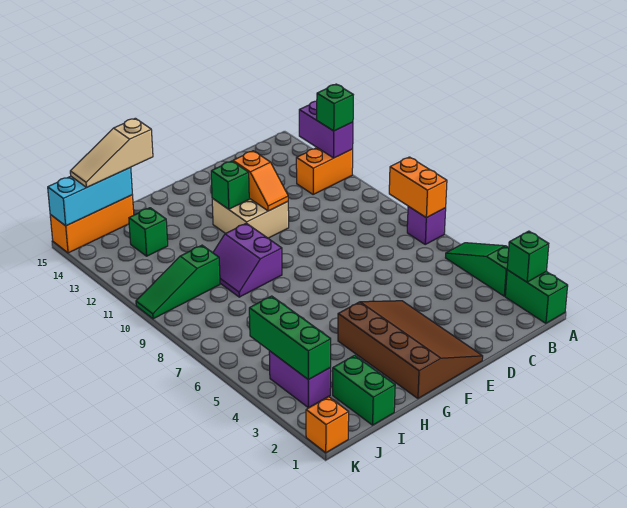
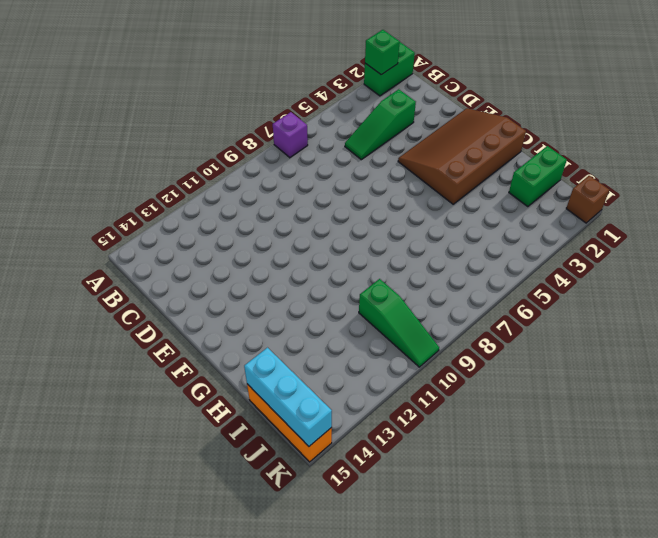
green 1x3 slope [345,89,416,160] -> green 1x3 slope moved to [446,243,509,296]
brown 1x1 brick [566,176,609,223] -> orange 1x1 brick [306,397,349,453]
none -> orange 1x2 brick [296,148,353,194]
none -> tan 2x2 brick [212,198,289,238]
none -> purple 2x2 slope [213,223,282,297]

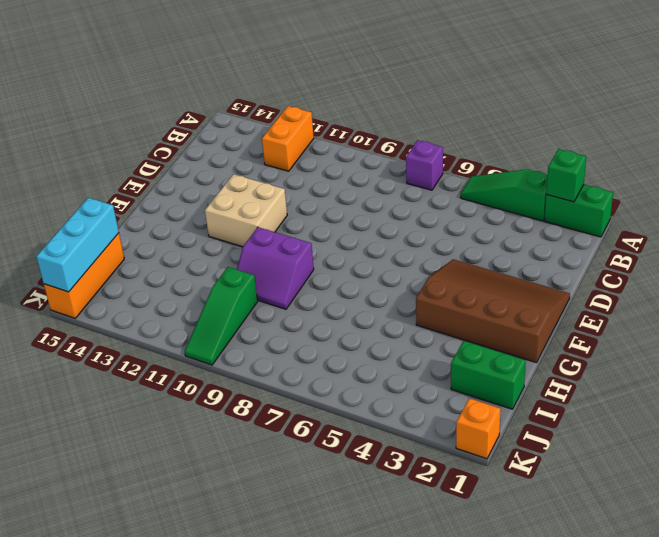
none -> green 1x1 brick [129,208,168,256]
none -> purple 1x2 brick [269,351,331,408]
none -> orange 1x2 brick [389,157,447,218]

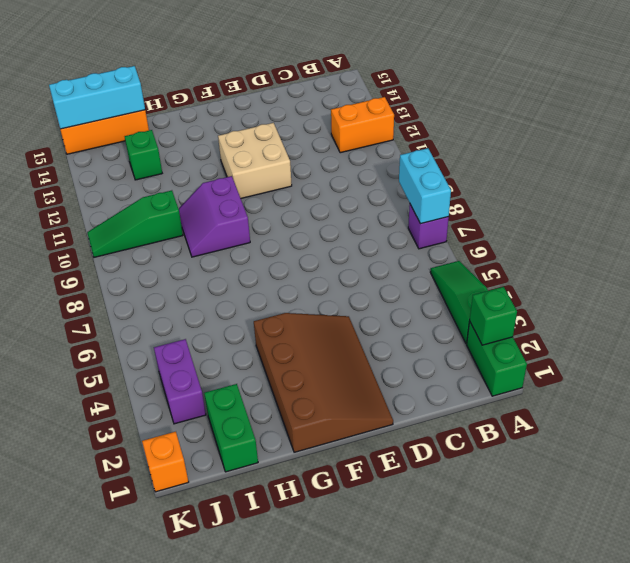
cyan 1x2 brick [399,148,451,224] -> orange 1x2 brick [389,157,447,218]
none -> purple 1x2 brick [299,101,353,158]
none -> orange 1x2 slope [233,151,288,211]
none -> green 1x1 brick [211,161,249,209]

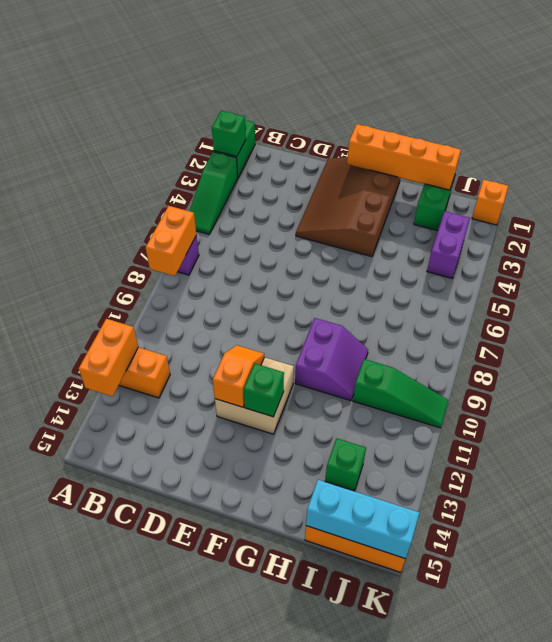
orange 1x2 brick [79,319,138,396] -> purple 1x2 brick [299,101,353,158]
orange 1x4 brick [347,124,461,190] -> none
none -> green 1x3 brick [249,296,331,380]
none -> green 1x1 brick [317,84,353,131]
none -> tan 1x3 slope [70,118,153,188]

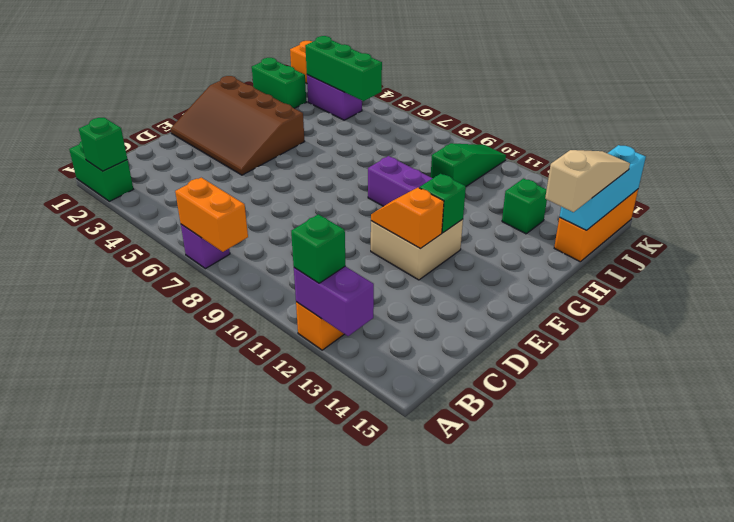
none -> green 1x3 slope [446,243,509,296]

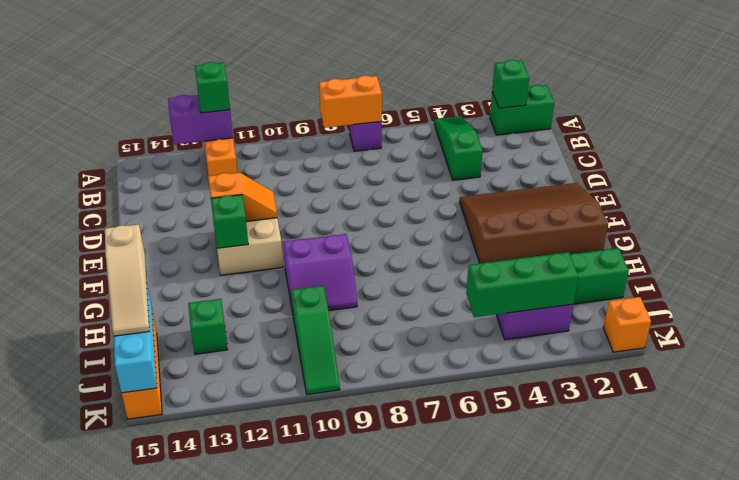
green 1x3 slope [434,116,483,180] -> green 1x3 slope turned to [446,243,509,296]

